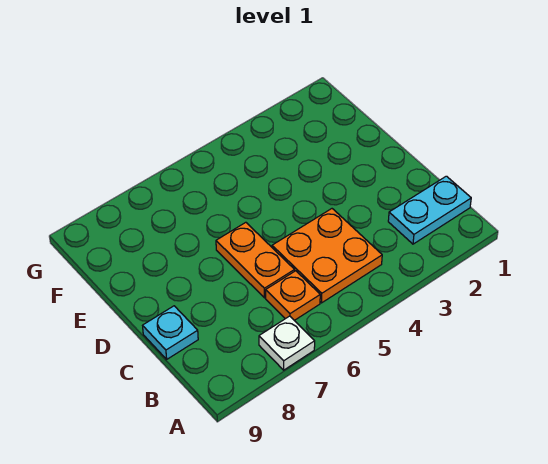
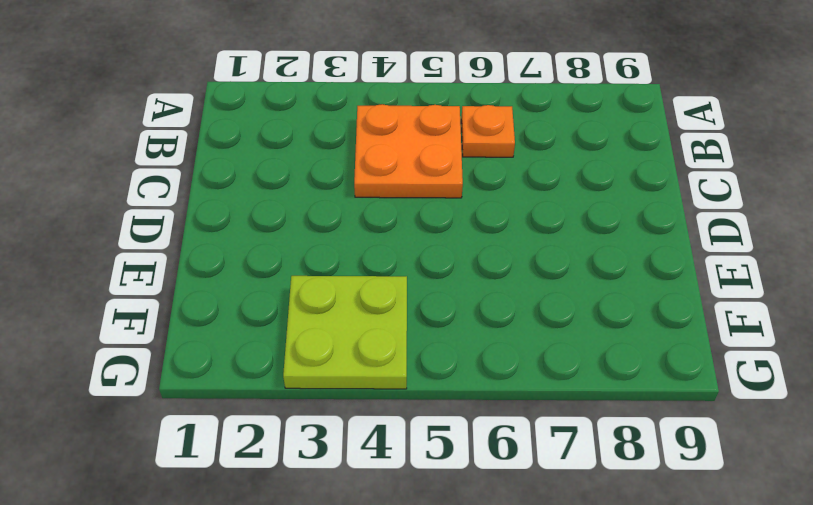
lime 2x2 plate [283,276,407,389] -> none
none -> white 1x1 plate [259,316,315,370]
none -> cyan 1x2 plate [388,176,471,244]

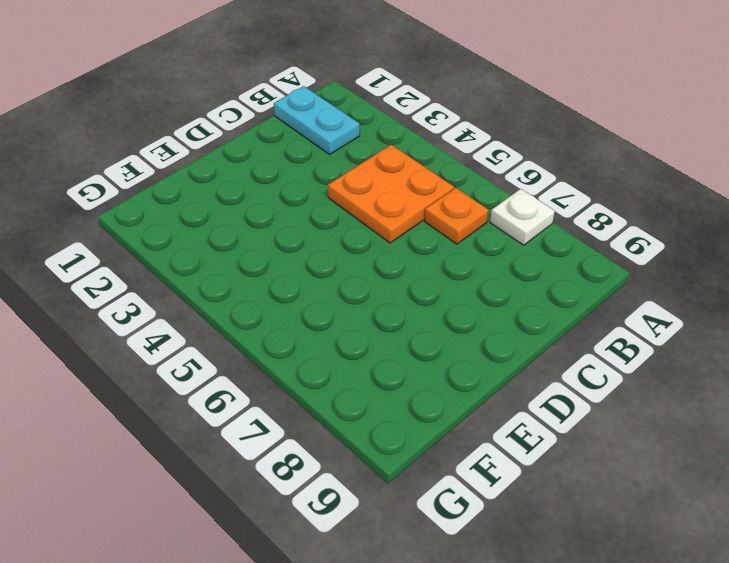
none -> orange 1x2 plate [216,222,295,298]
none -> cyan 1x1 plate [143,306,198,359]

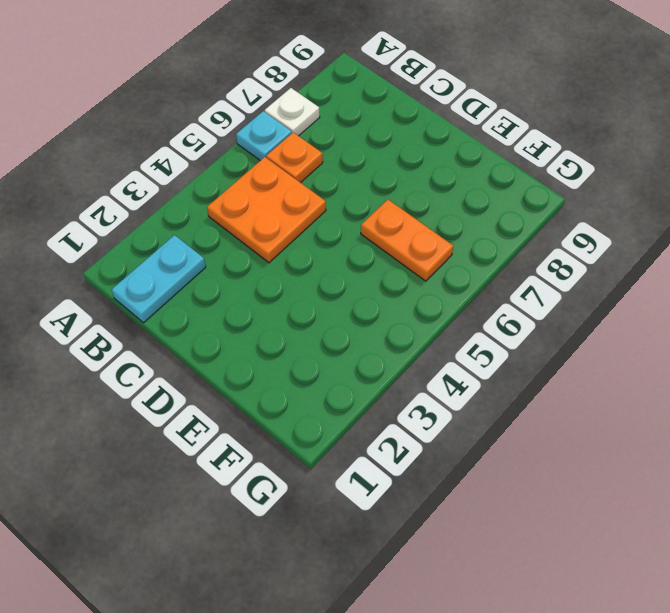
cyan 1x1 plate [236,111,292,161] -> cyan 1x1 plate moved to [143,306,198,359]
orange 1x2 plate [361,200,453,281] -> orange 1x2 plate moved to [216,222,295,298]

